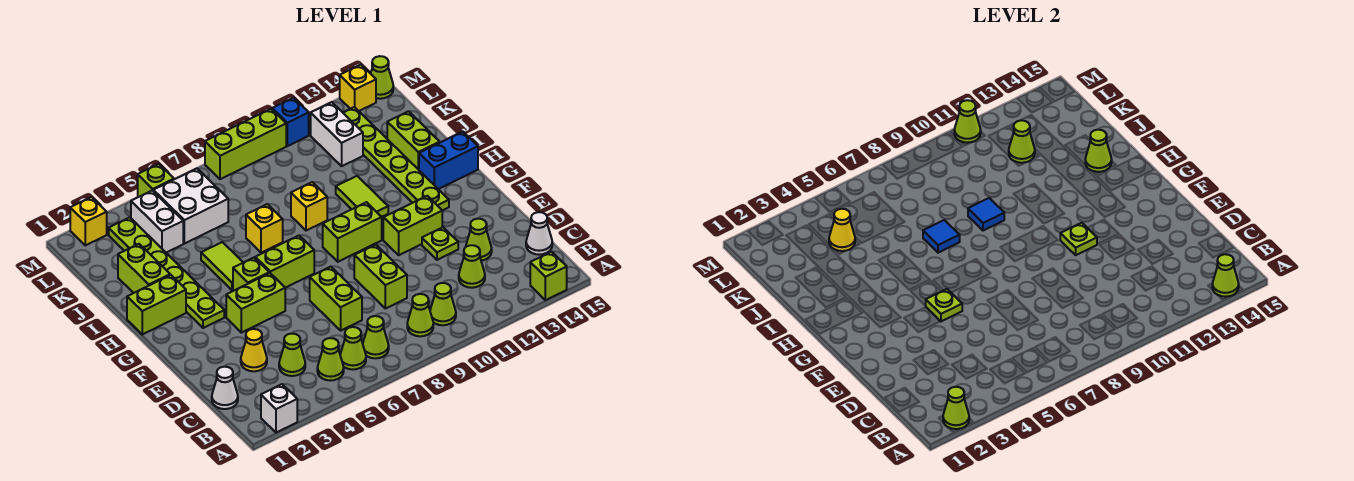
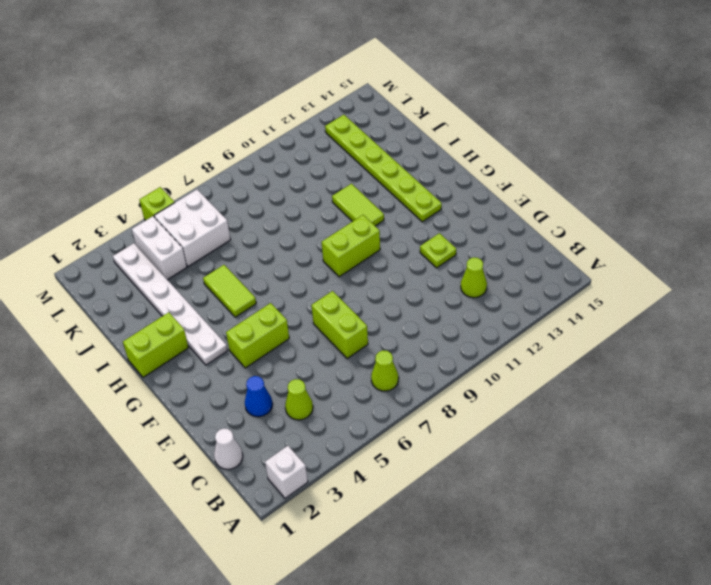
blue 1x1 cone [245,376,273,417] -> yellow 1x1 cone [241,329,267,371]
white 1x6 plate [113,243,228,365] -> lime 1x6 plate [109,217,224,328]
none -> lime 1x1 brick [530,252,567,300]
none -> lime 1x1 cone [317,338,344,381]
none -> lime 1x1 cone [340,327,366,369]
none -> lime 1x1 cone [407,294,433,336]

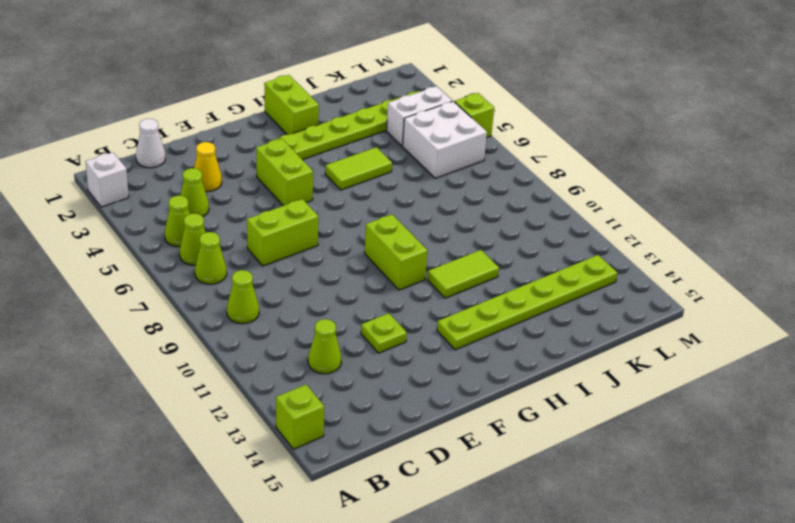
none -> lime 1x1 cone [430,283,456,325]
none -> white 1x1 cone [526,212,552,255]
none -> lime 1x2 brick [354,245,407,309]
none -> lime 1x1 cone [466,219,492,261]

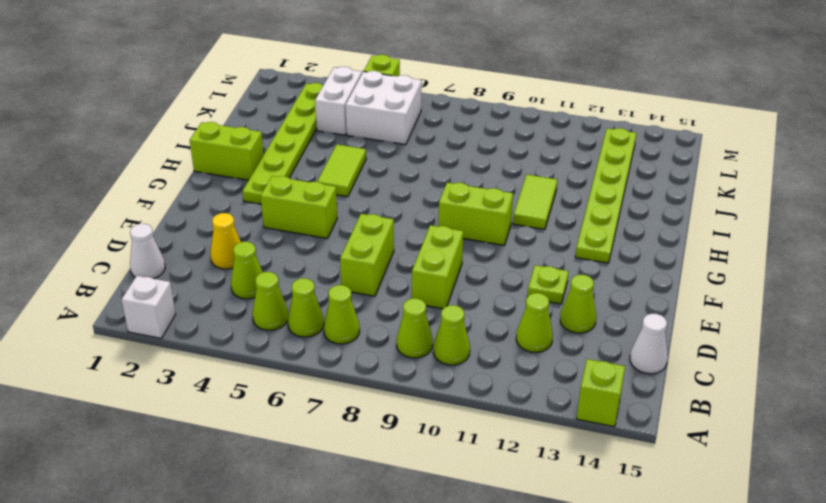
none -> lime 1x2 brick [383,196,442,255]
none -> lime 1x1 brick [233,258,269,291]
none -> lime 1x2 brick [255,236,314,288]
none -> blue 1x2 brick [419,132,478,189]

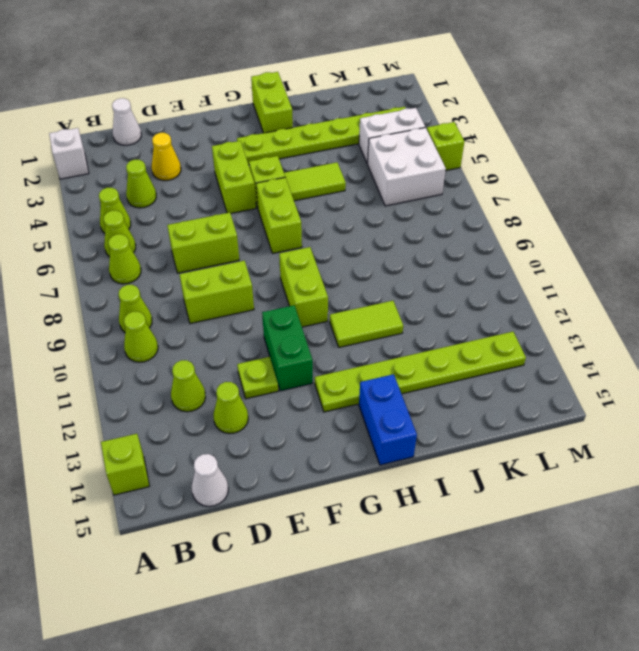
green 1x2 brick [262,305,313,391] -> lime 1x2 brick [383,196,442,255]
none -> lime 1x2 brick [118,244,170,293]
none -> yellow 1x1 brick [246,204,283,253]
none -> yellow 1x1 brick [291,182,327,231]
none -> lime 1x2 brick [387,111,440,170]

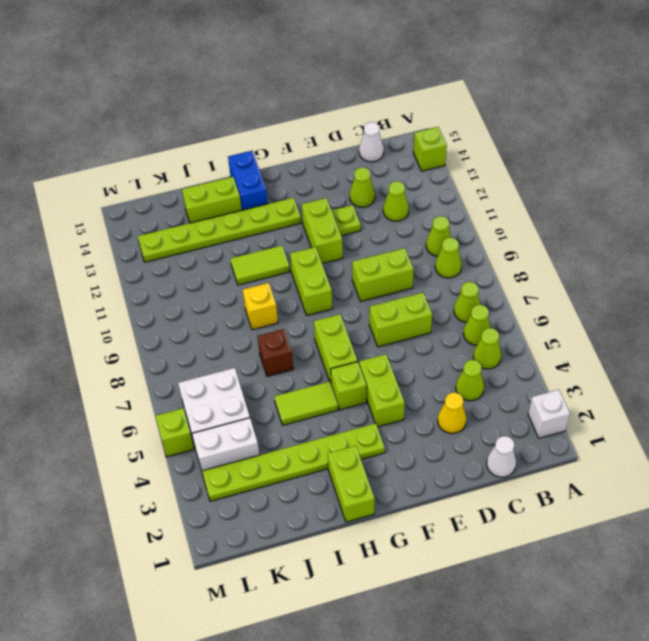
brown 1x1 brick [258,329,293,376] -> yellow 1x1 brick [246,204,283,253]
none -> lime 1x2 brick [118,244,170,293]
none -> white 1x2 brick [311,102,363,166]
none -> yellow 1x1 brick [70,197,107,245]
none -> lime 1x3 brick [205,109,286,179]

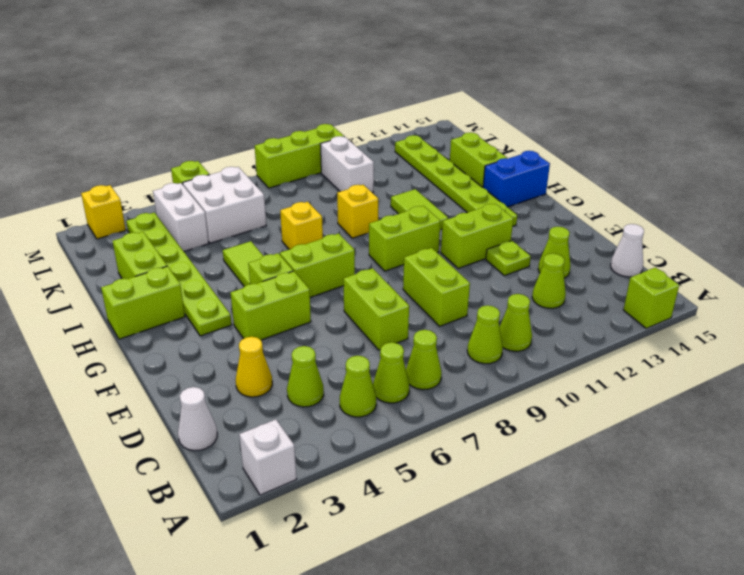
white 1x2 brick [320,136,374,193] -> white 1x2 brick moved to [311,102,363,166]
none -> blue 1x1 brick [272,98,309,146]
none -> yellow 1x1 brick [340,65,376,111]
none -> lime 1x1 cone [371,56,393,99]
none -> lime 1x1 cone [943,387,969,429]

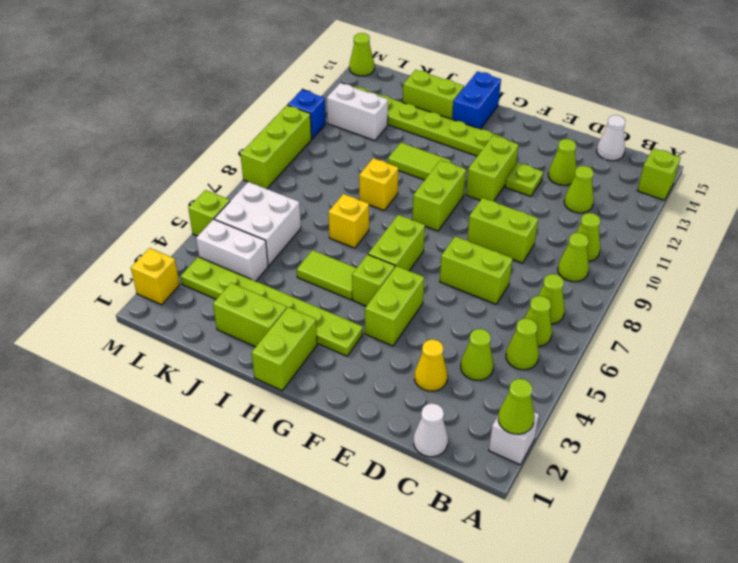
none -> yellow 1x1 brick [340,65,376,111]
none -> lime 1x1 cone [1212,254,1239,297]
none -> lime 1x1 plate [925,289,962,322]
none -> lime 1x1 plate [1060,223,1097,255]

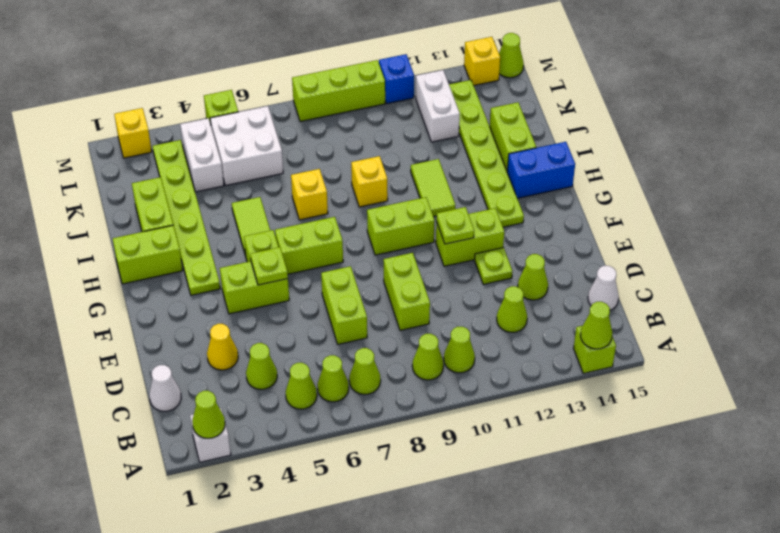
none -> blue 1x1 tile [923,220,960,253]
none -> blue 1x1 tile [968,198,1004,231]
none -> lime 1x1 cone [1085,130,1112,172]
none -> yellow 1x1 cone [829,209,855,251]

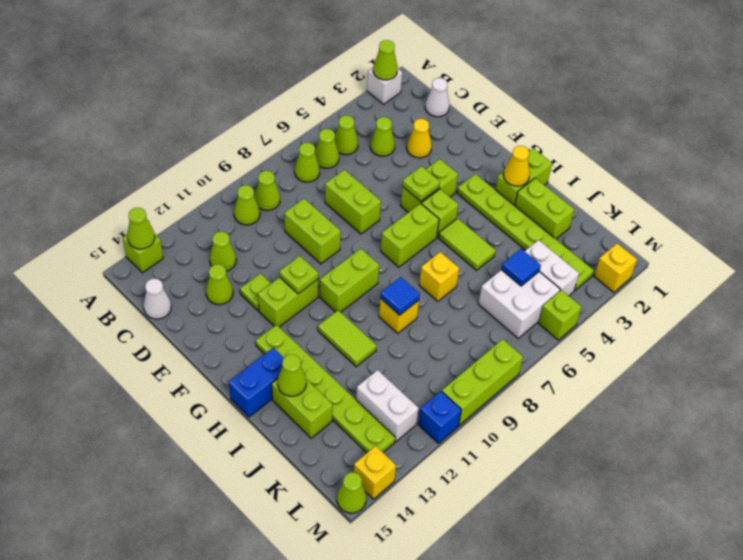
yellow 1x1 cone [503,146,530,186] -> yellow 1x1 cone moved to [829,209,855,251]
blue 1x1 tile [501,249,541,286] -> blue 1x1 tile moved to [923,220,960,253]
none -> lime 1x1 cone [1009,120,1035,163]
none -> lime 1x1 cone [954,100,981,143]

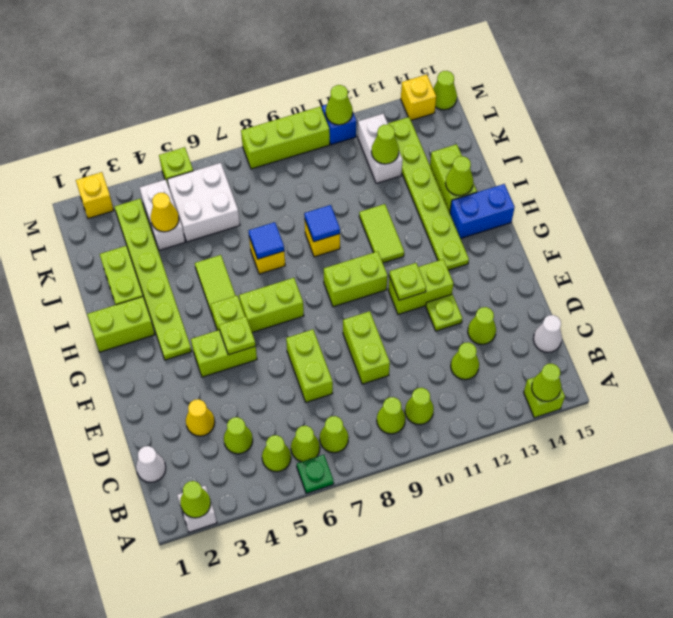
green 1x1 plate [297,455,334,493] -> none

